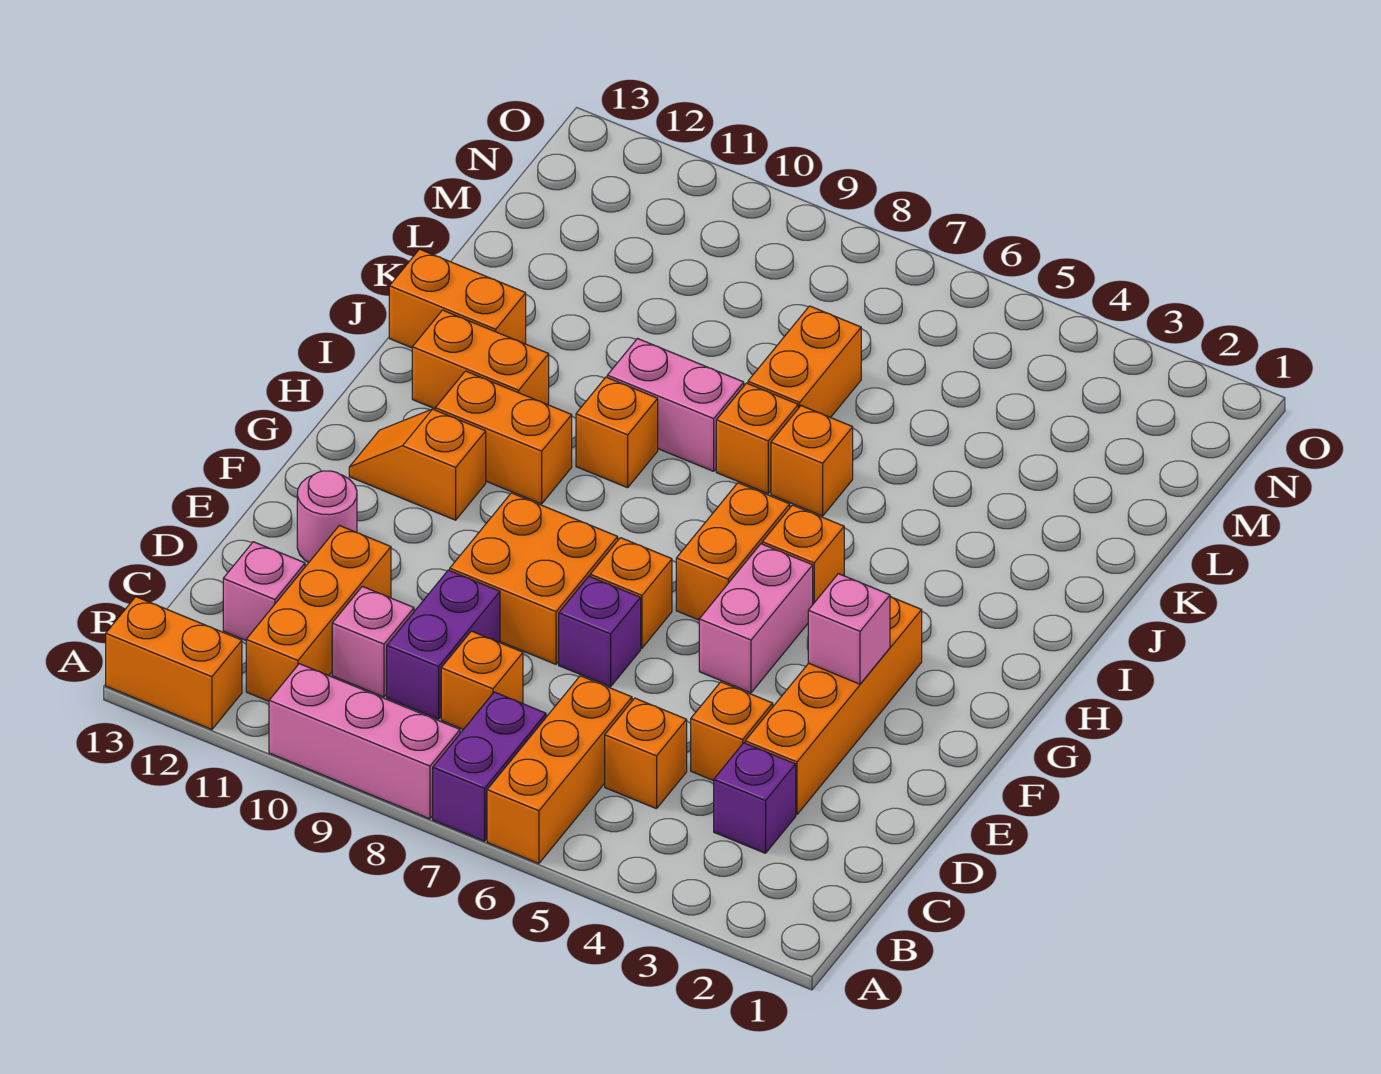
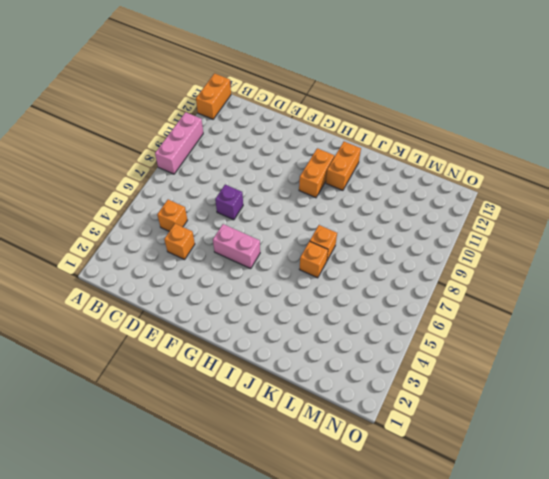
none -> orange 1x3 brick [487,676,632,863]
none -> purple 1x2 brick [433,692,546,841]
none -> orange 1x3 brick [246,525,391,701]
none -> purple 1x1 brick [714,743,796,853]

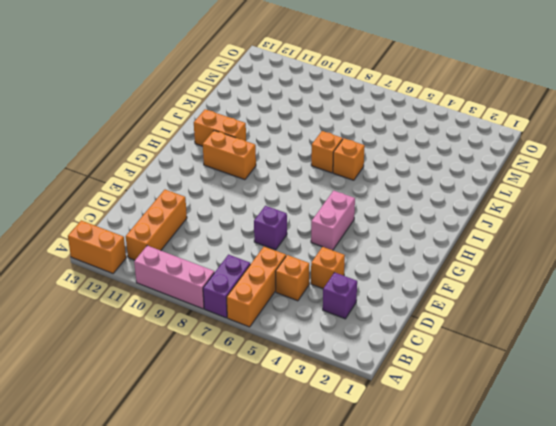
none -> orange 1x1 brick [441,631,523,729]
none -> purple 1x2 brick [387,570,500,719]
none -> pink 1x1 brick [332,586,414,697]
none -> pink 1x1 brick [223,542,305,640]

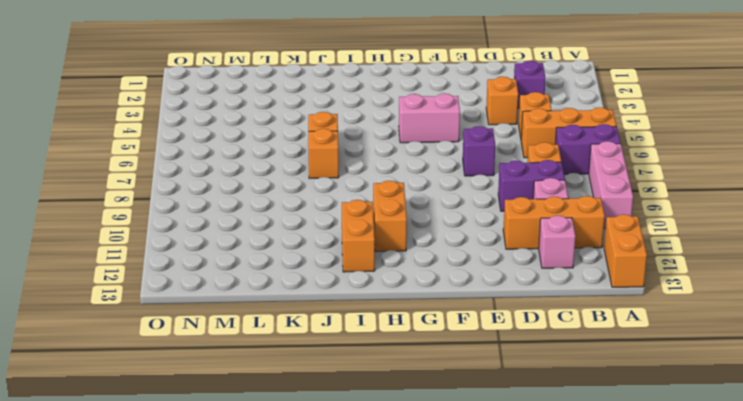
none -> orange 1x4 brick [745,596,922,815]
none -> orange 2x2 brick [450,493,618,664]
none -> pink 1x1 round brick [297,471,357,562]
none -> orange 1x1 brick [590,538,672,648]

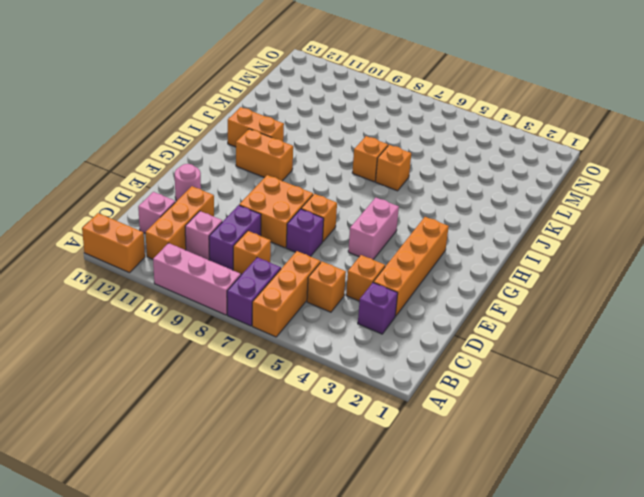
none -> orange 1x2 brick [676,483,790,620]
none -> orange 1x2 slope [349,409,486,520]
none -> orange 1x1 brick [762,505,844,604]
none -> orange 1x1 brick [576,377,658,488]

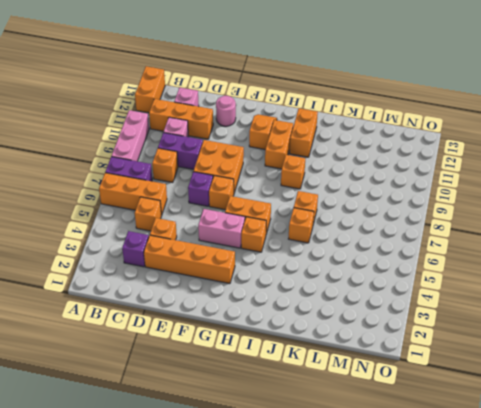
none -> pink 1x2 brick [607,339,744,471]
none -> orange 1x2 brick [389,249,526,348]
none -> orange 1x2 brick [748,306,861,418]
none -> pink 1x1 brick [808,574,890,684]

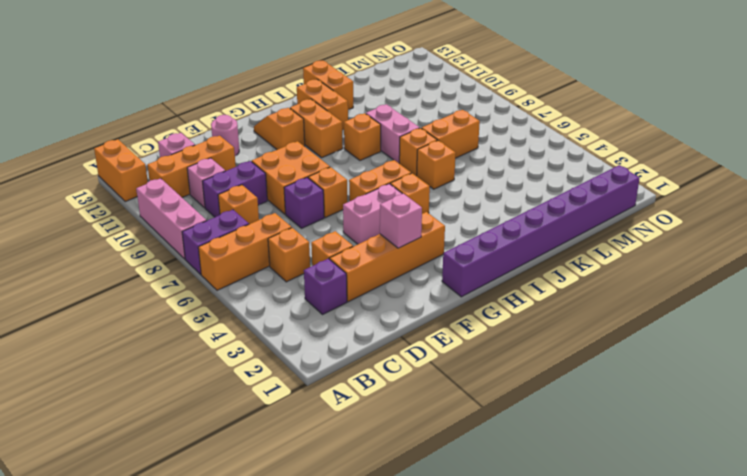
purple 1x8 brick [442,165,640,297] -> none

